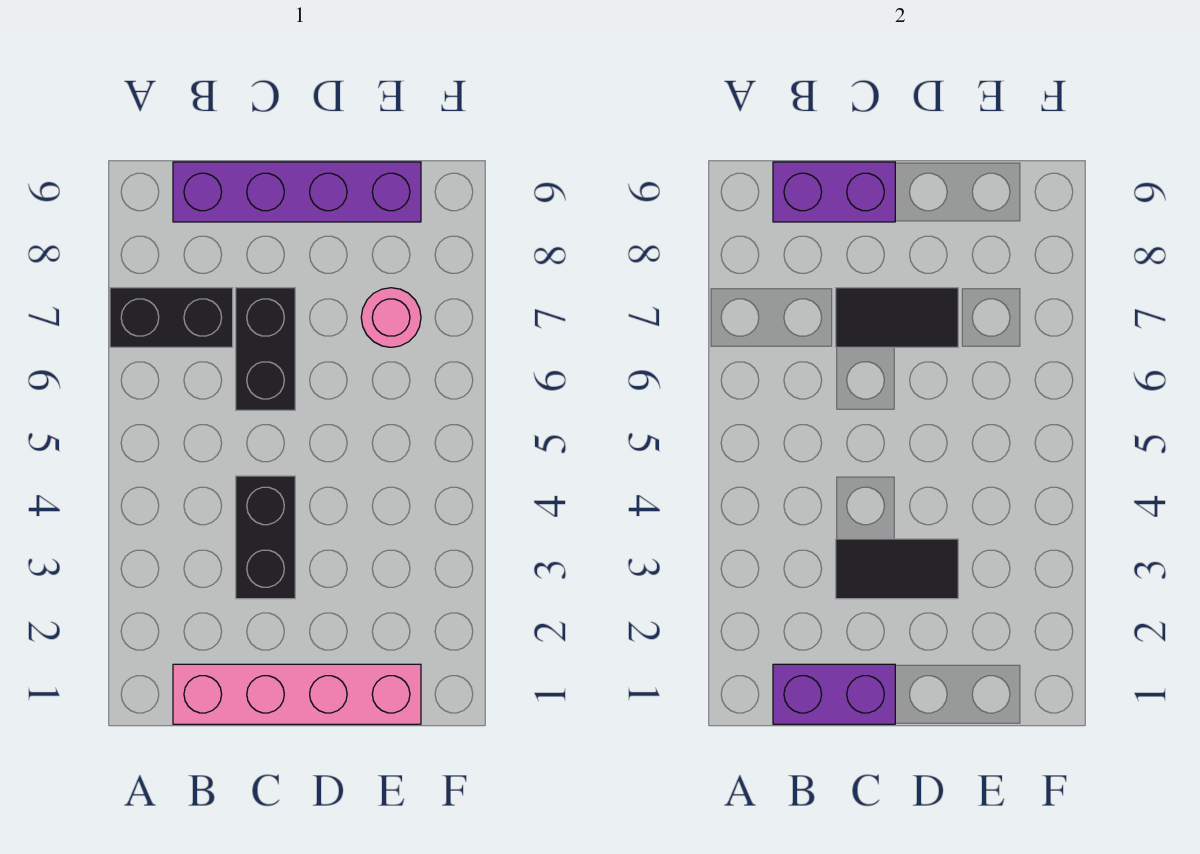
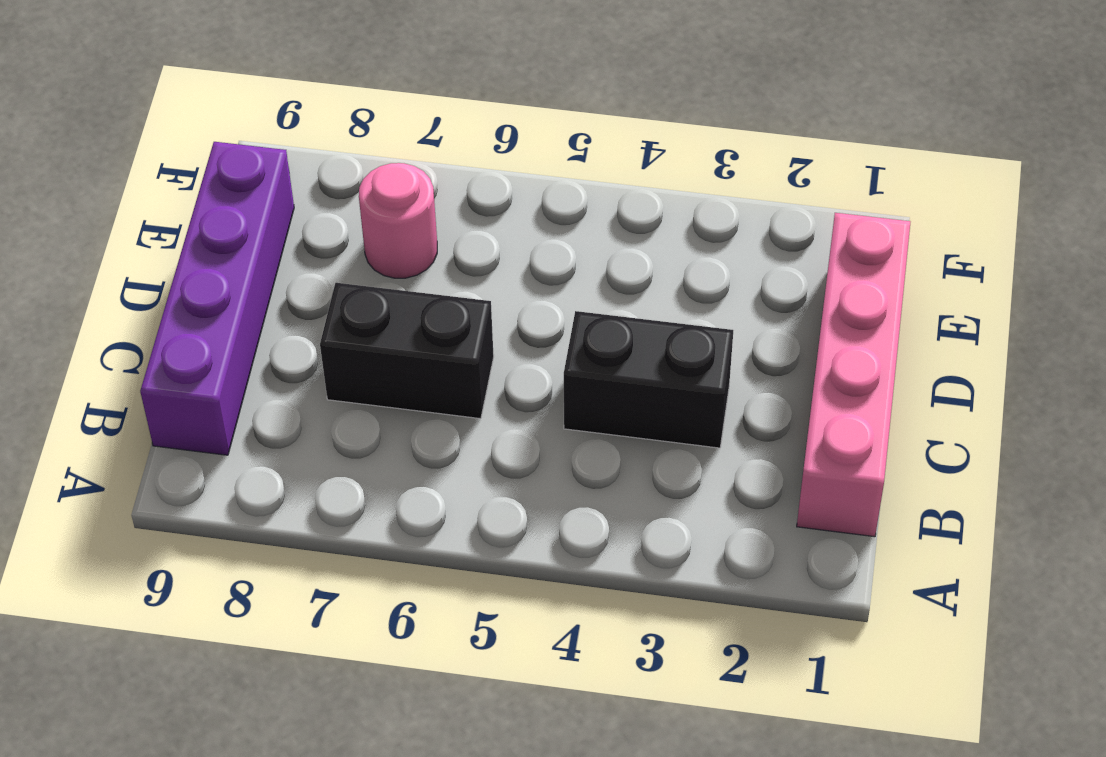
none -> black 1x2 brick [110,288,233,347]
none -> purple 1x2 brick [773,664,895,724]

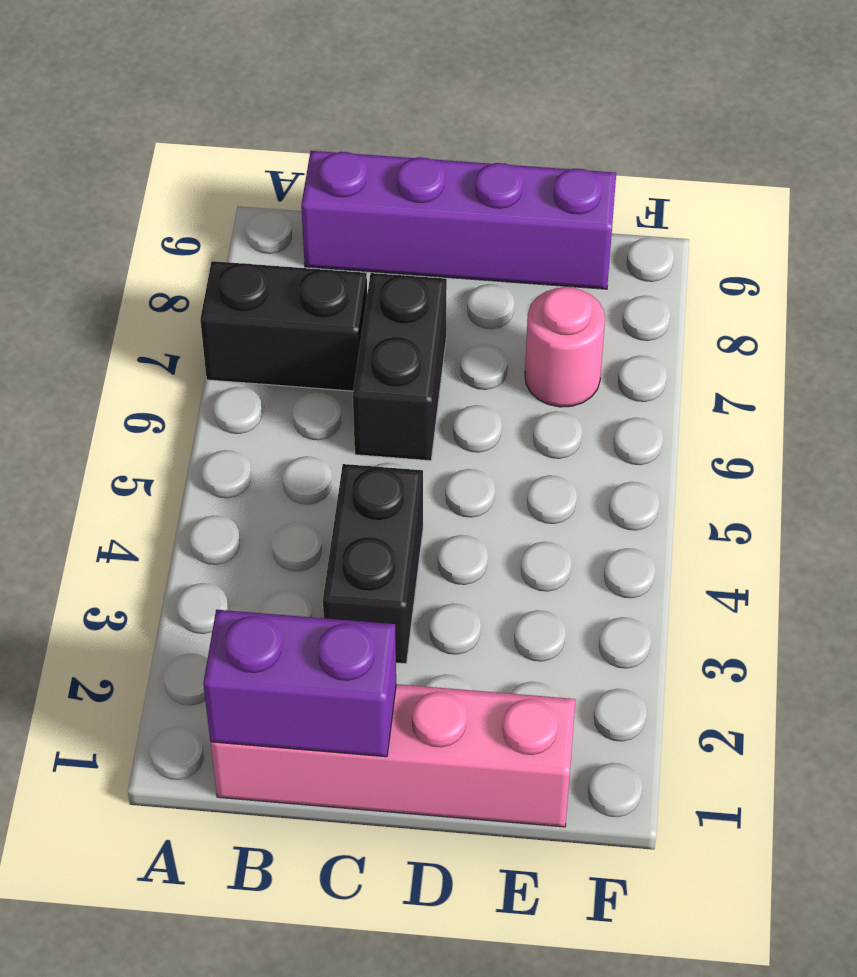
none -> purple 1x2 brick [773,162,895,222]
none -> black 1x2 tile [836,539,958,599]

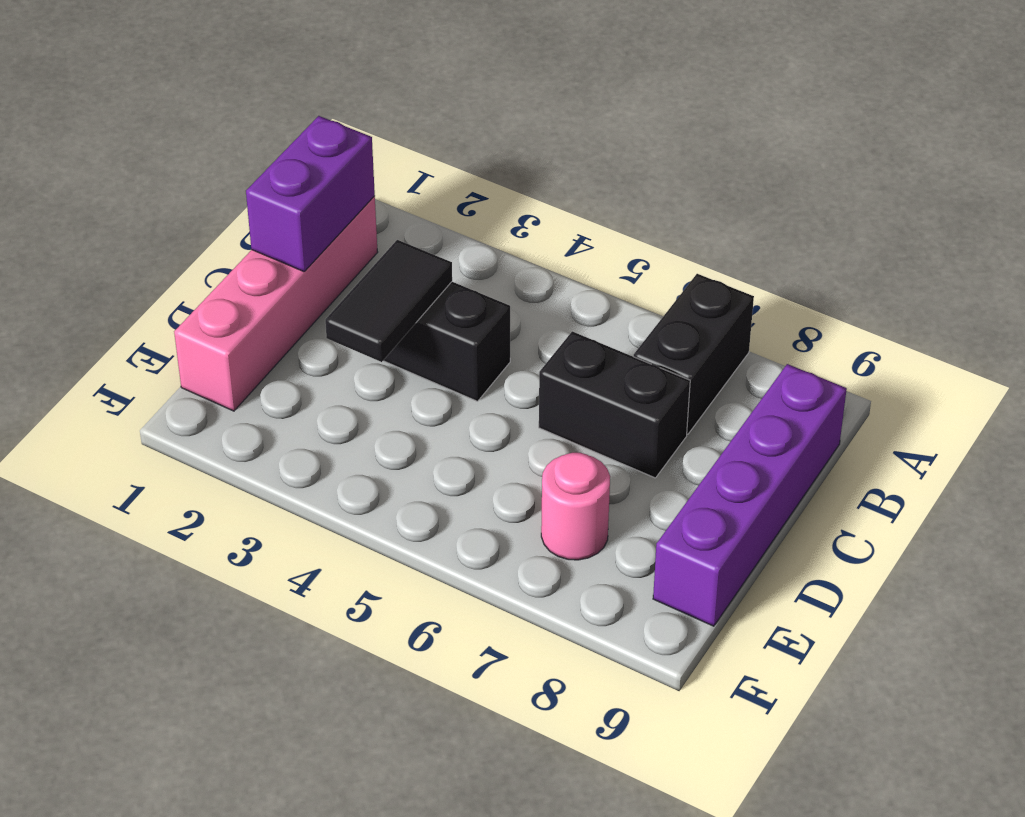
none -> purple 1x2 brick [773,162,895,222]
none -> black 1x2 tile [836,288,958,347]

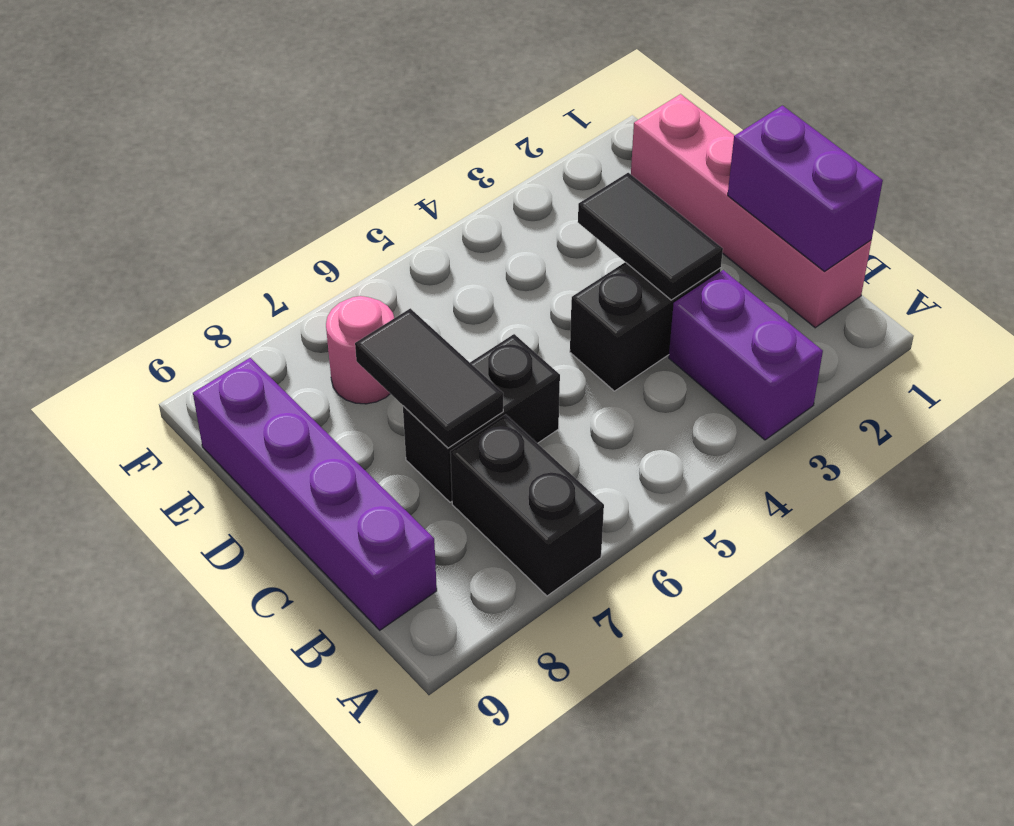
purple 1x2 brick [669,270,823,440] -> purple 1x2 brick moved to [773,162,895,222]

